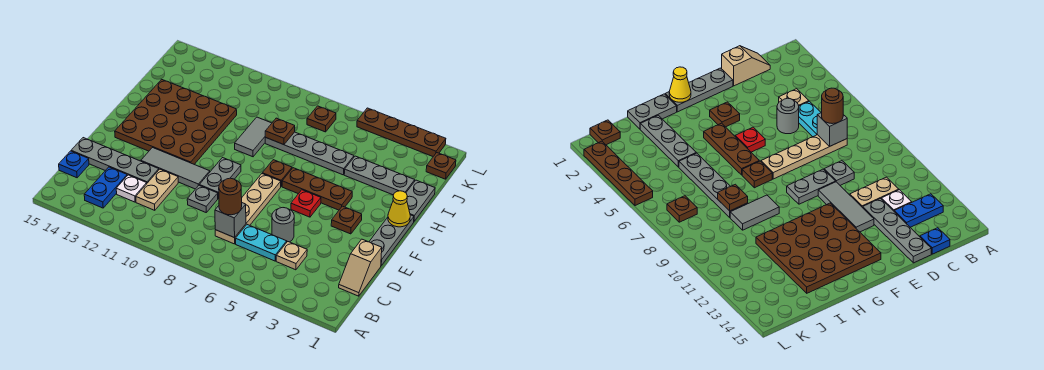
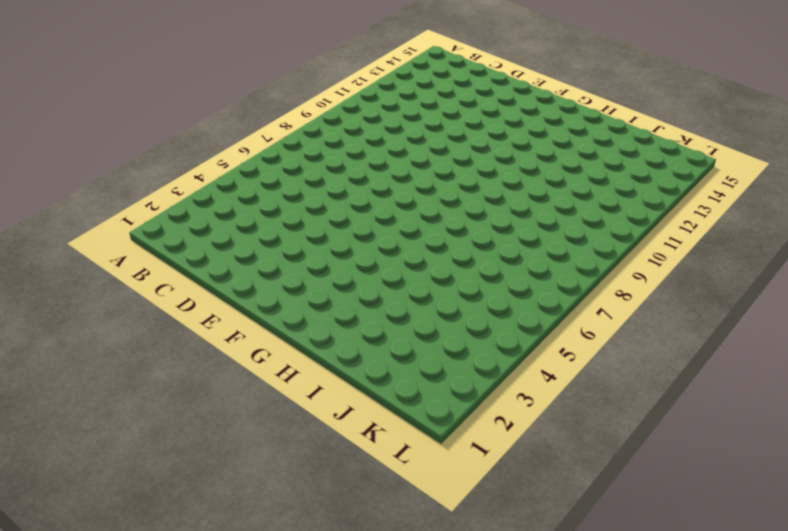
none -> blue 1x2 plate [84,167,127,208]
none -> tan 1x2 slope [339,239,382,296]
none -> tan 1x1 plate [276,242,307,270]
none -> cyan 1x2 plate [236,225,287,261]

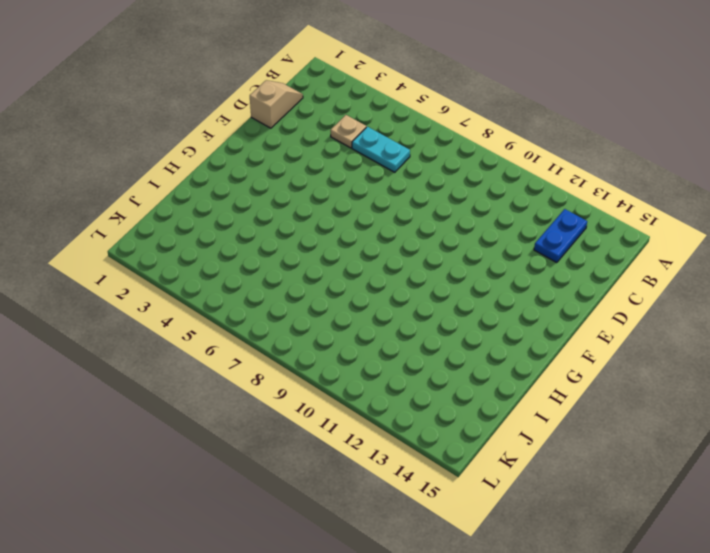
none -> tan 1x4 plate [215,174,281,244]
none -> tan 1x2 plate [136,169,178,210]
none -> white 1x1 plate [116,175,147,202]
none -> blue 1x1 plate [59,151,89,178]

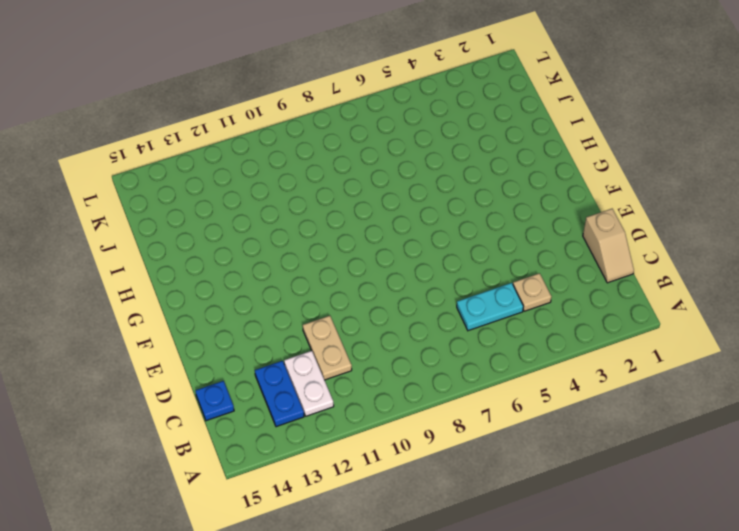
white 1x2 plate [284,351,334,416] -> white 1x1 plate [116,175,147,202]
none -> tan 1x4 plate [215,174,281,244]
none -> grey 1x1 round brick [272,208,294,242]
none -> grey 1x1 plate [187,185,218,212]
none -> grey 1x4 plate [71,138,159,183]

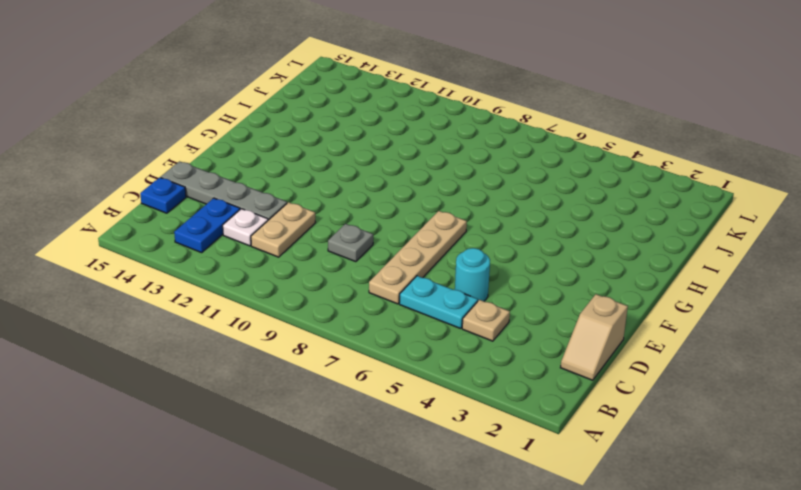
cyan 1x1 round brick [455,248,490,301] -> grey 1x1 round brick [272,208,294,242]
none -> grey 1x3 plate [369,215,414,266]
none -> grey 1x2 plate [200,158,241,198]
none -> grey 1x3 tile [141,148,210,189]
none -> brown 1x1 plate [331,206,362,234]

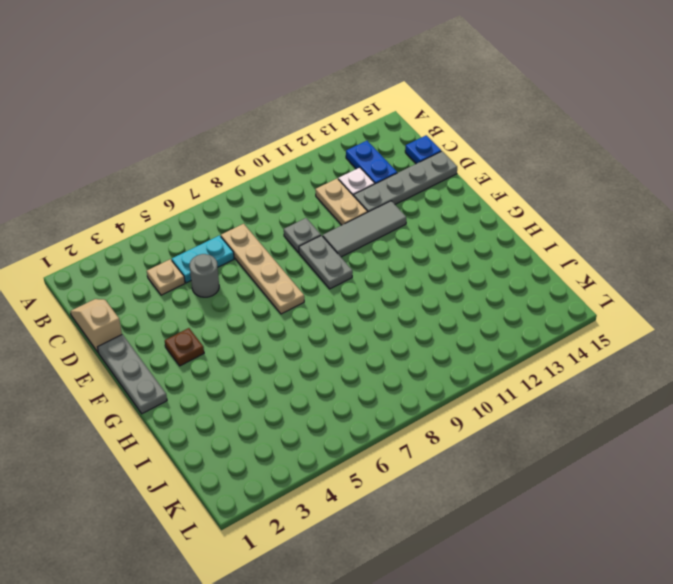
none -> red 1x1 plate [291,190,321,217]
none -> brown 4x4 plate [115,79,237,164]
none -> brown 1x3 plate [282,168,352,210]
none -> brown 1x1 plate [262,160,292,186]

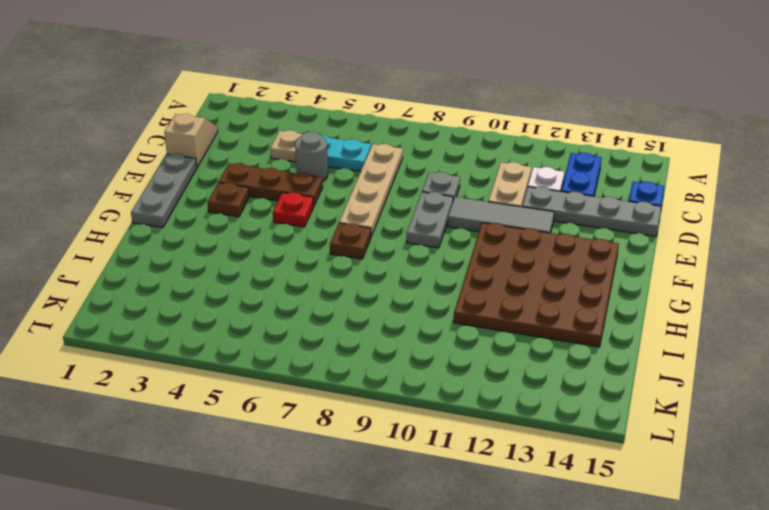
brown 1x3 plate [218,163,323,206] -> brown 1x3 plate moved to [282,168,352,210]
none -> grey 1x2 plate [406,180,435,221]
none -> grey 1x2 tile [235,117,272,157]
none -> grey 1x3 plate [344,156,415,195]
none -> grey 1x4 plate [265,132,354,175]

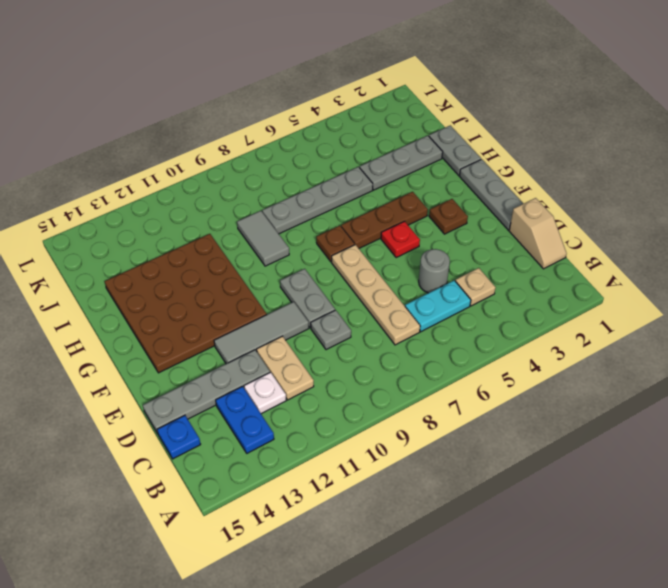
none -> brown 1x1 plate [426,153,456,179]
none -> brown 1x1 plate [307,106,336,132]
none -> brown 1x4 plate [357,108,446,156]
none -> grey 1x1 brick [215,203,246,238]

